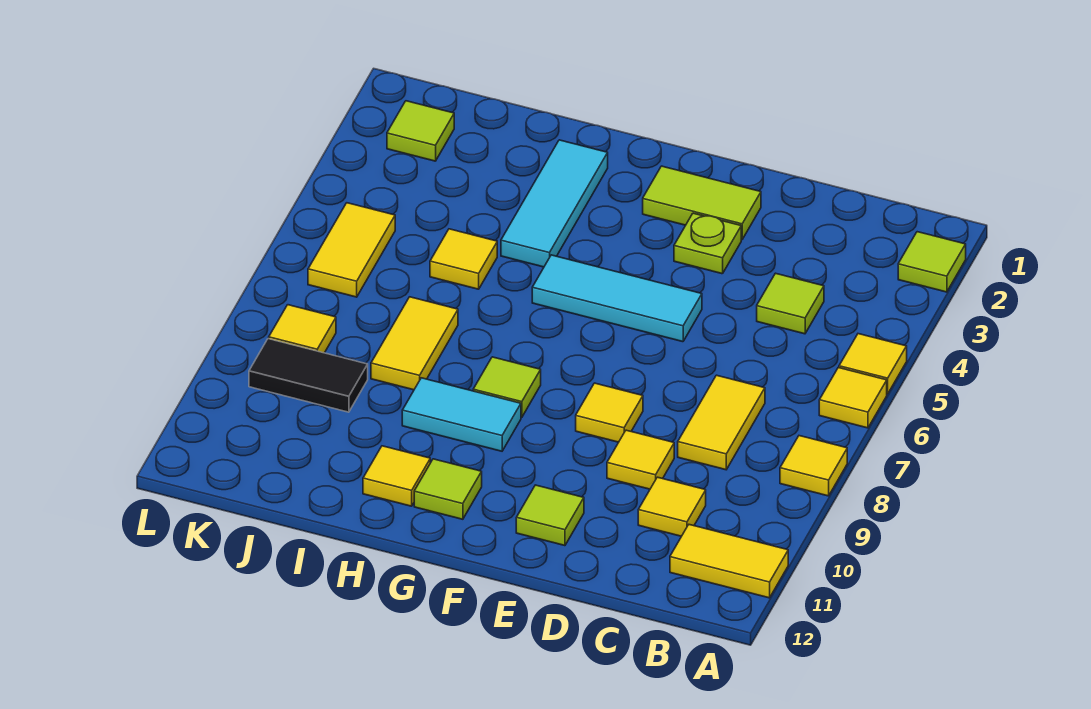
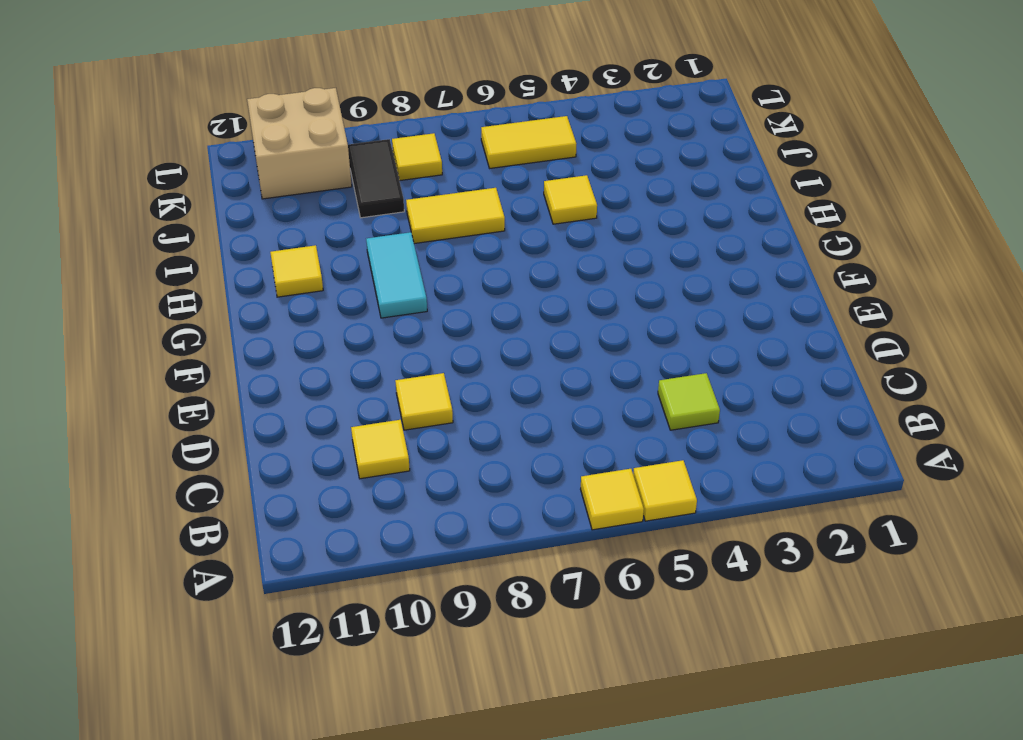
tan 2x2 brick [247,88,352,199] -> none
none -> lime 1x1 tile [898,232,966,292]
none -> yellow 1x1 tile [780,436,847,496]
none -> yellow 1x2 tile [670,525,788,598]

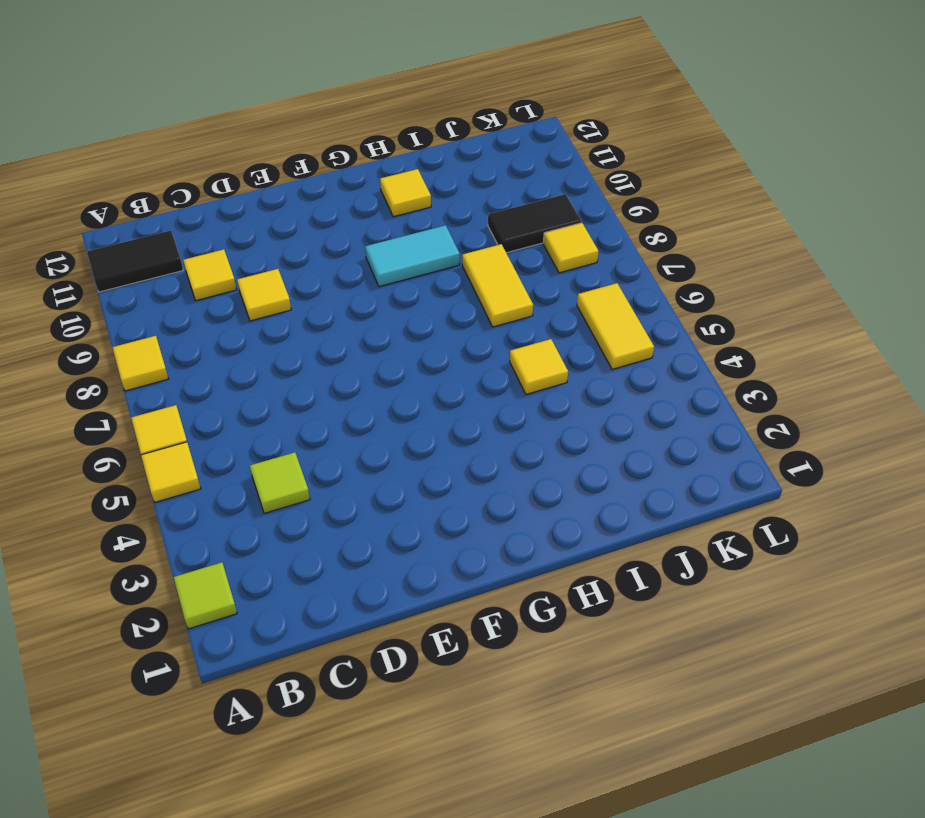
black 1x2 tile [87,231,183,292] -> yellow 1x2 tile [670,525,788,598]
none -> yellow 1x2 tile [678,375,765,470]
none -> lime 1x2 tile [643,166,761,240]
none -> lime 1x1 plate [674,213,741,274]

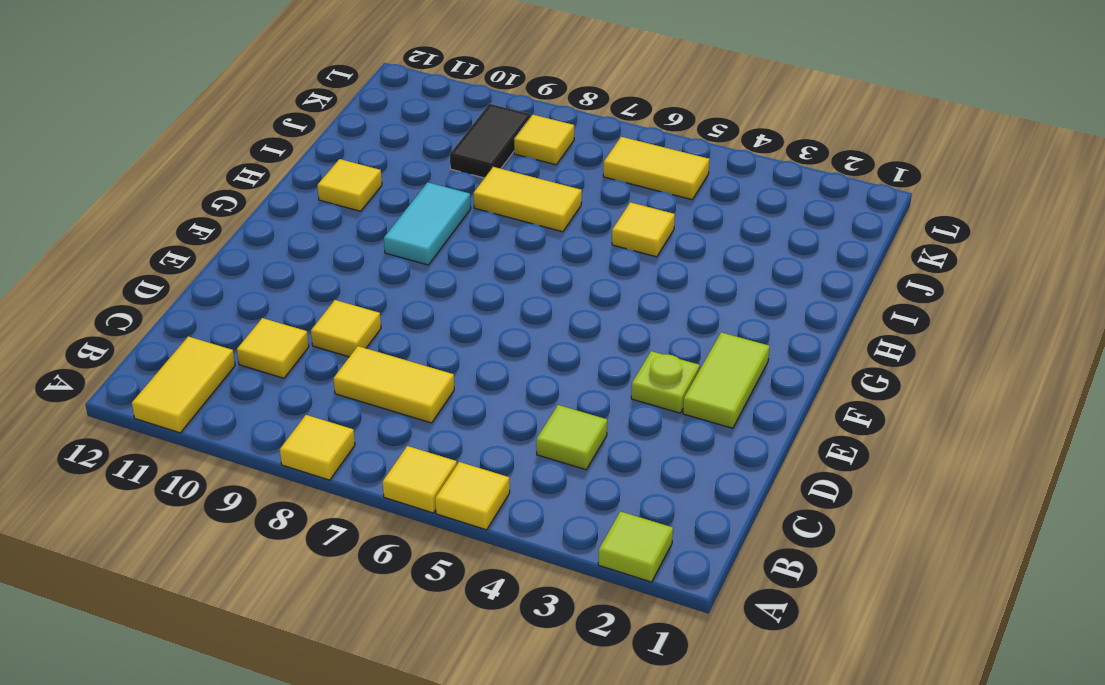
none -> cyan 1x3 tile [532,255,702,342]
none -> yellow 1x1 tile [576,383,643,442]
none -> lime 1x1 tile [516,485,584,546]

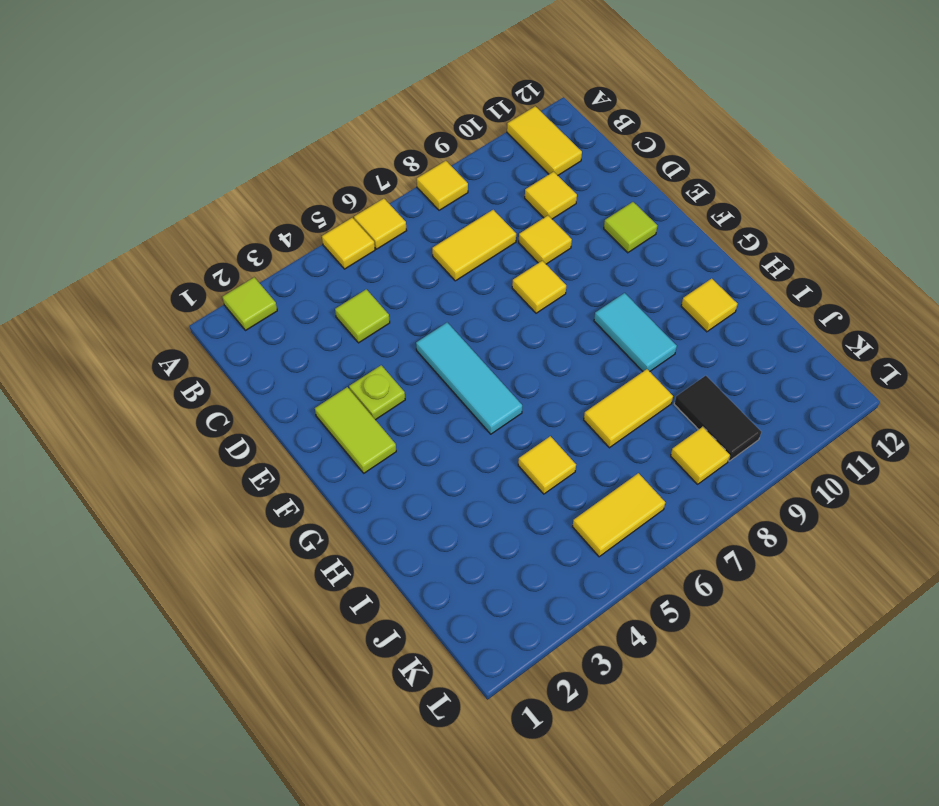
none -> lime 1x1 tile [473,357,541,417]
none -> lime 1x1 tile [414,459,482,519]
none -> cyan 1x3 tile [501,140,608,267]

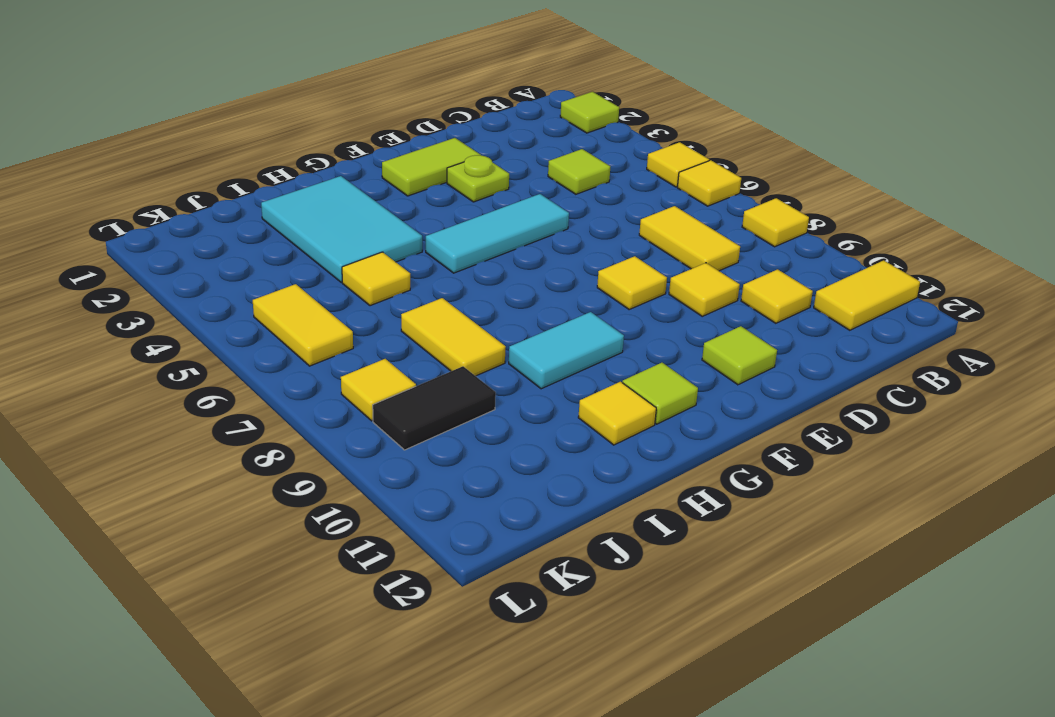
cyan 2x3 tile [261,176,422,282] -> cyan 1x3 tile [501,140,608,267]
none -> lime 1x1 tile [473,357,541,417]
none -> lime 1x1 tile [387,101,454,161]

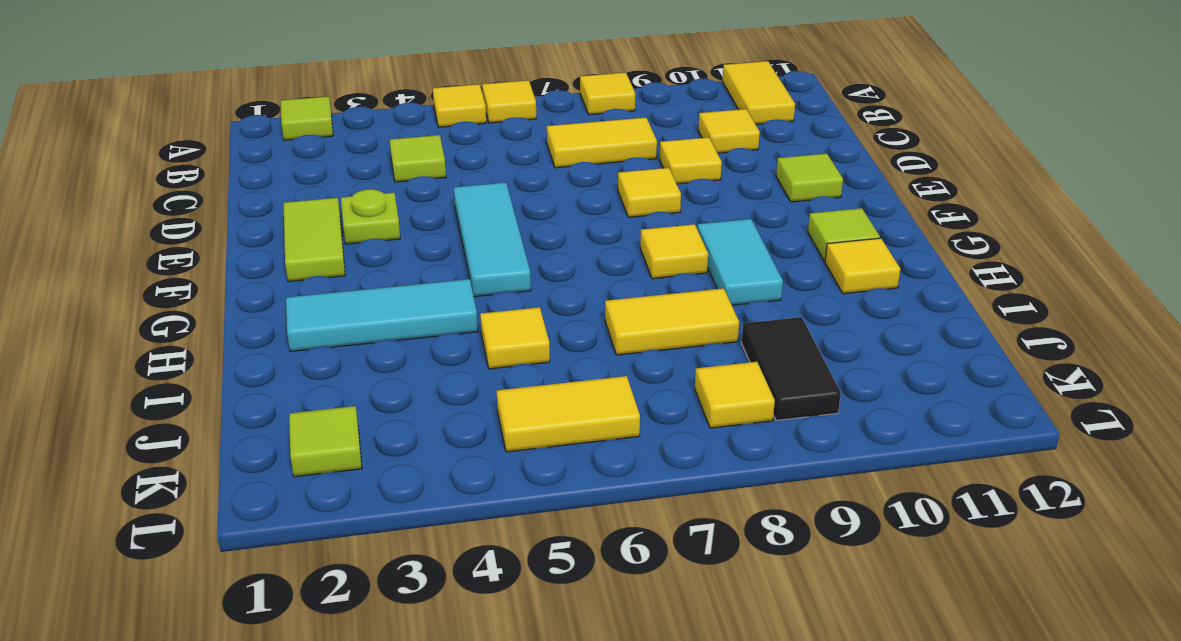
yellow 1x1 tile [640,224,708,279] -> lime 1x1 tile [473,357,541,417]

